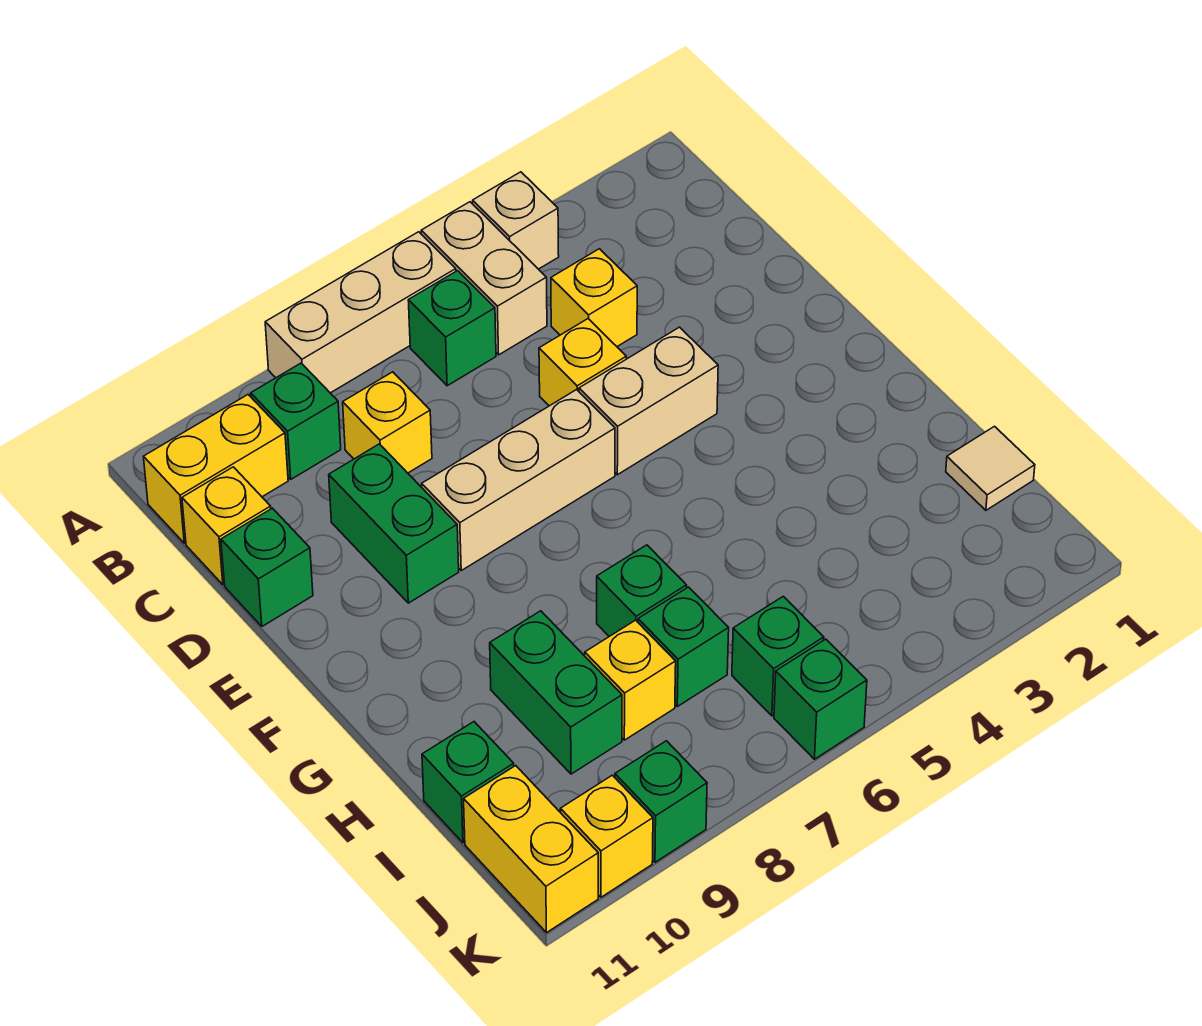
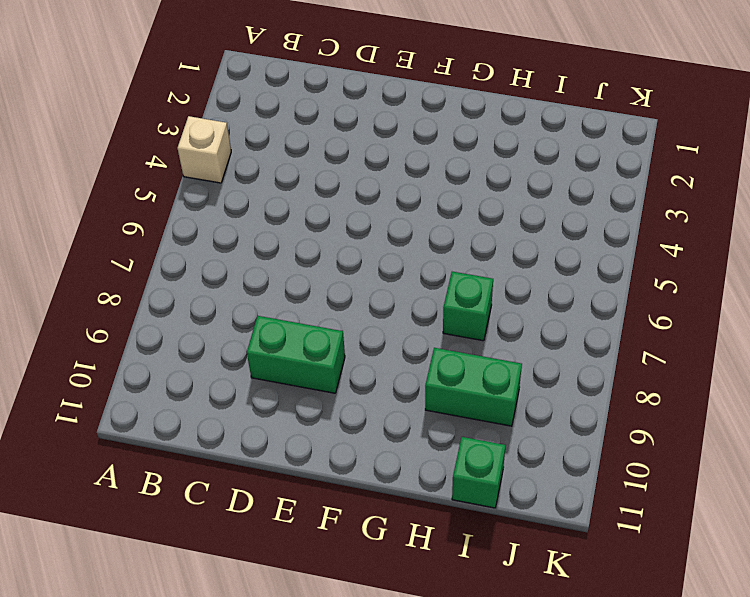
none -> tan 1x2 brick [421,202,547,355]
none -> tan 1x3 brick [265,232,456,393]
none -> green 1x1 brick [408,271,496,386]

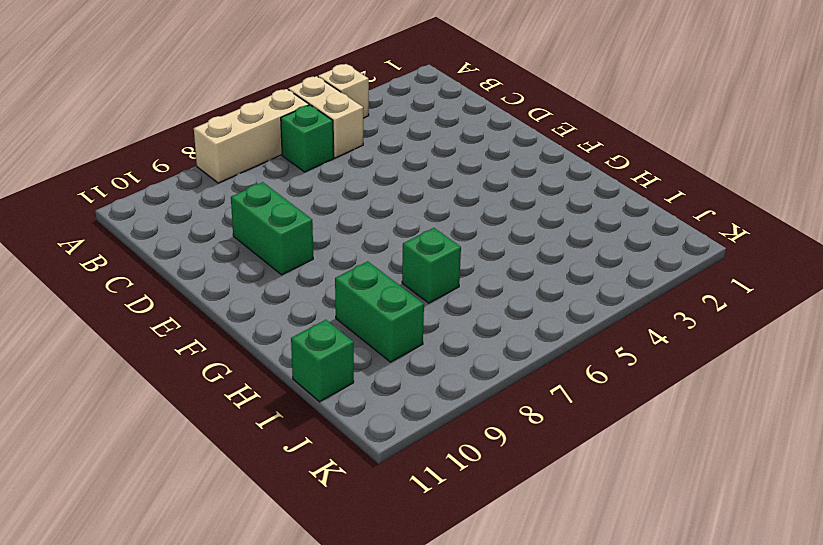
none -> green 1x1 brick [251,363,341,479]
none -> yellow 1x2 brick [143,395,288,543]
none -> yellow 1x1 brick [551,249,637,346]

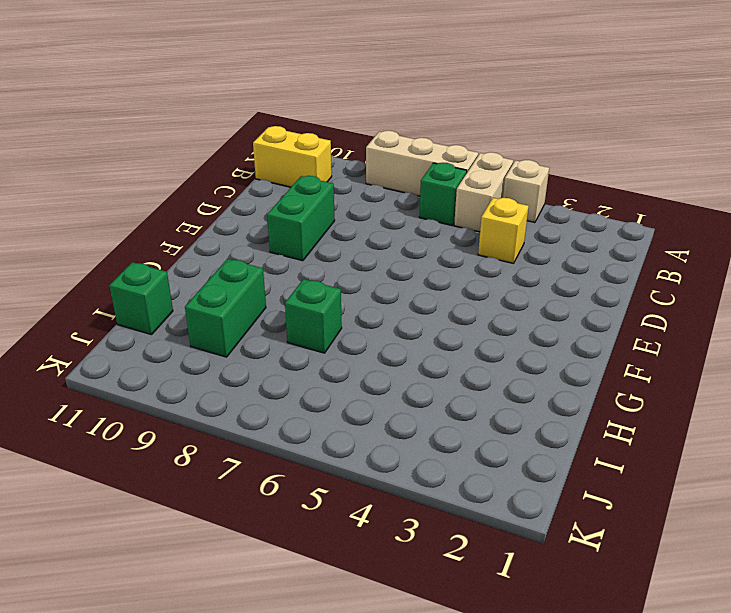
none -> green 1x1 brick [251,363,341,479]
none -> yellow 1x1 brick [343,372,432,473]
none -> yellow 1x1 brick [182,467,271,585]

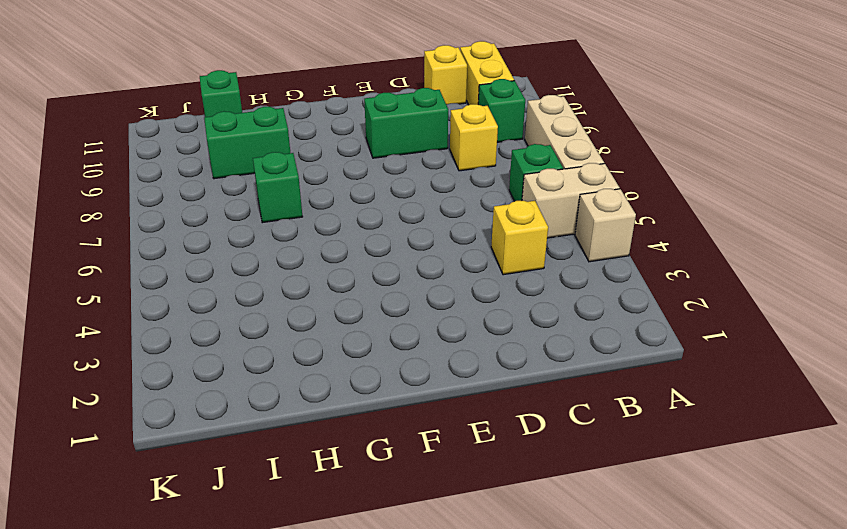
none -> yellow 1x1 brick [539,319,626,406]
none -> green 1x1 brick [221,508,313,626]
none -> tan 1x2 brick [579,327,718,475]

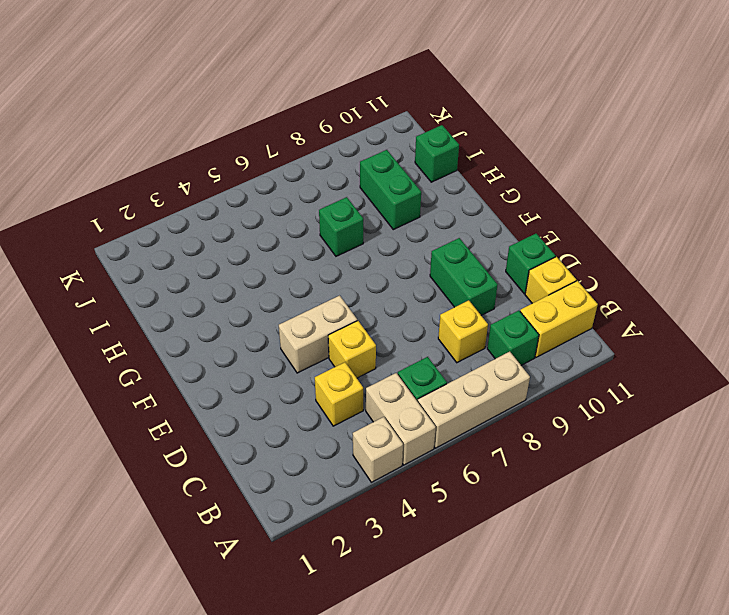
none -> tan 1x3 brick [422,390,615,570]
none -> tan 1x1 tile [946,426,1035,510]
none -> green 1x1 brick [638,587,729,706]

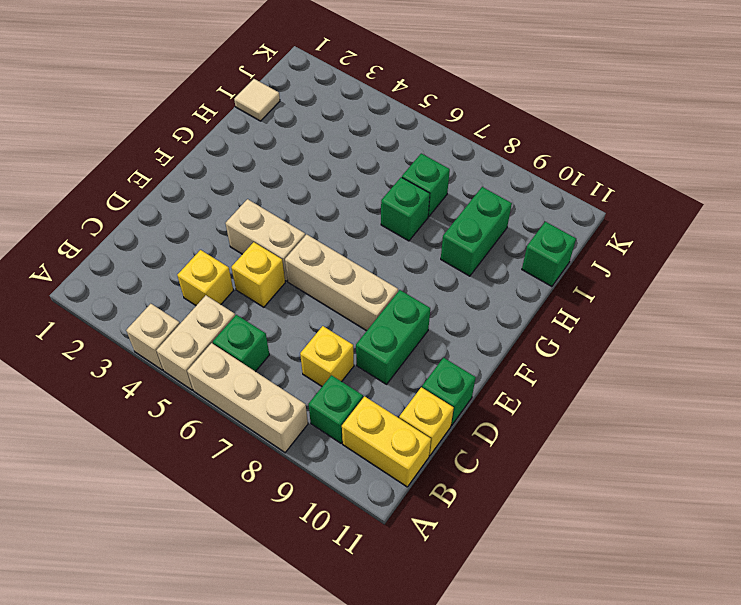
none -> yellow 1x1 brick [585,620,676,740]
none -> green 1x1 brick [732,596,824,716]
none -> yellow 1x2 brick [464,766,598,933]

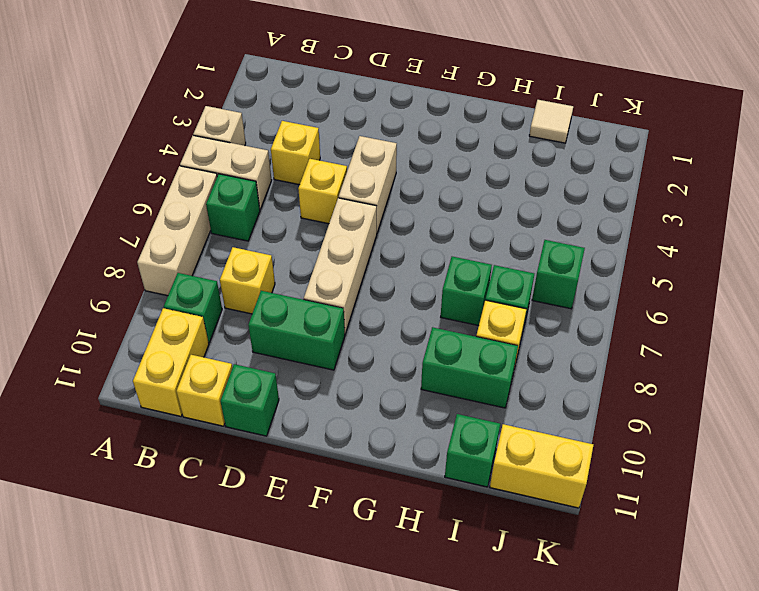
none -> green 1x1 brick [774,639,867,759]
none -> green 1x1 brick [615,741,707,862]
none -> yellow 1x1 brick [560,775,653,897]

